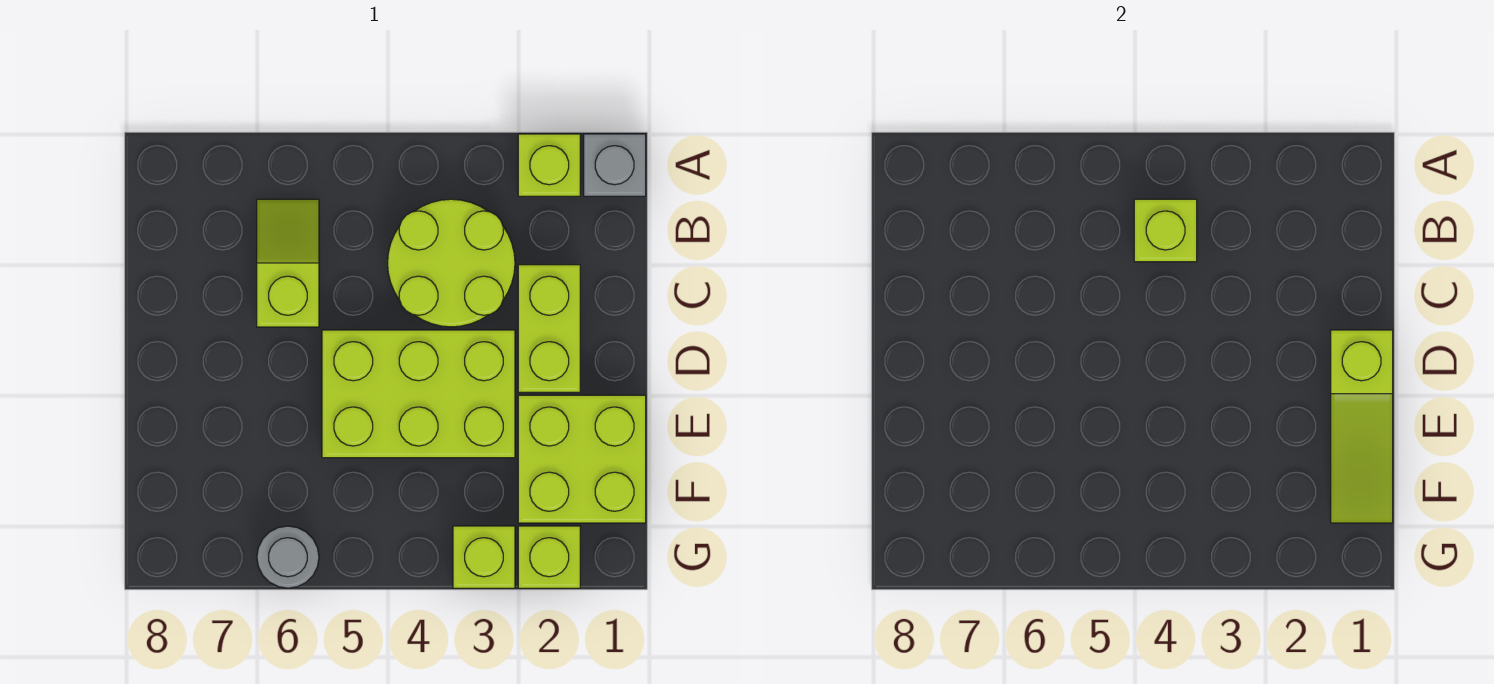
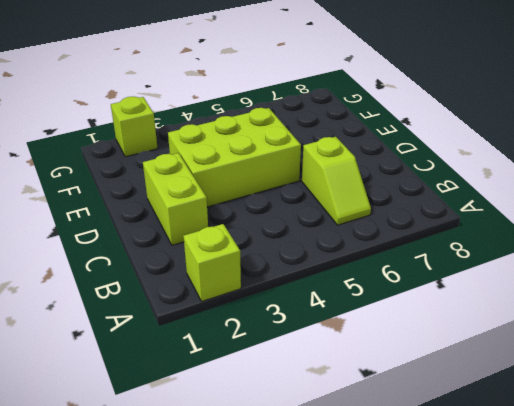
none -> grey 1x1 brick [584,134,646,196]
none -> lime 2x2 round brick [388,199,515,327]
none -> lime 2x2 brick [518,395,646,523]

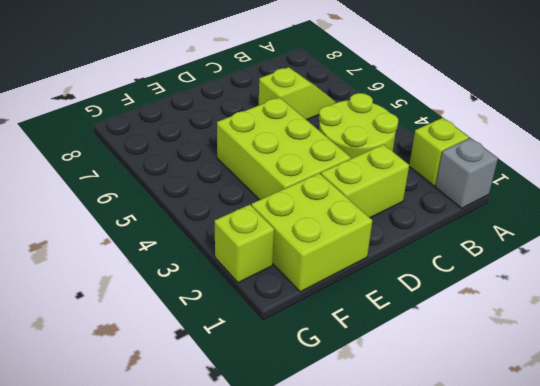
none -> lime 1x1 brick [453,526,515,588]
none -> grey 1x1 round brick [257,526,319,588]
none -> lime 1x1 brick [1134,199,1197,262]

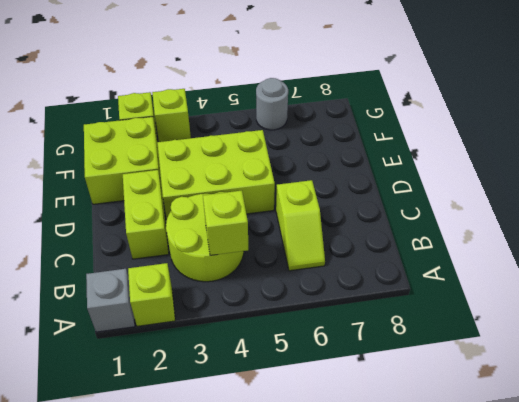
none -> lime 1x3 slope [1331,330,1393,523]

